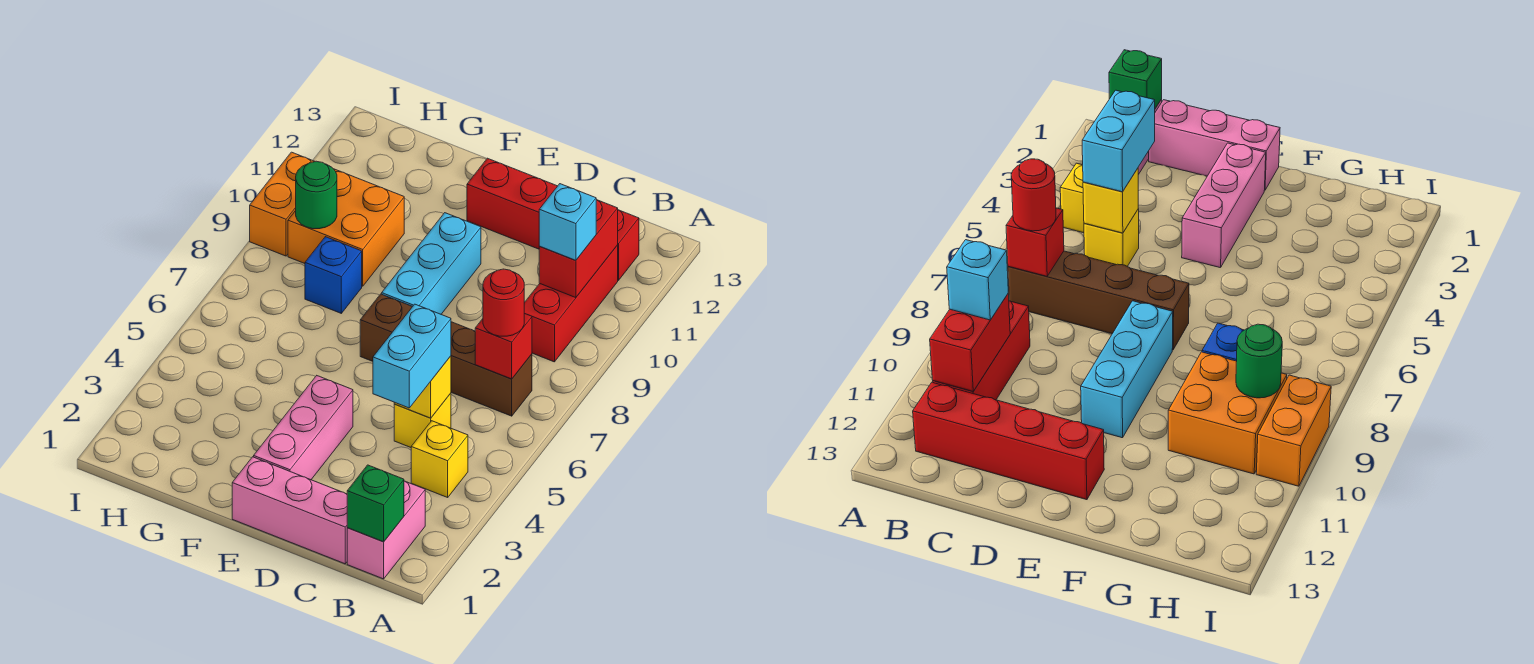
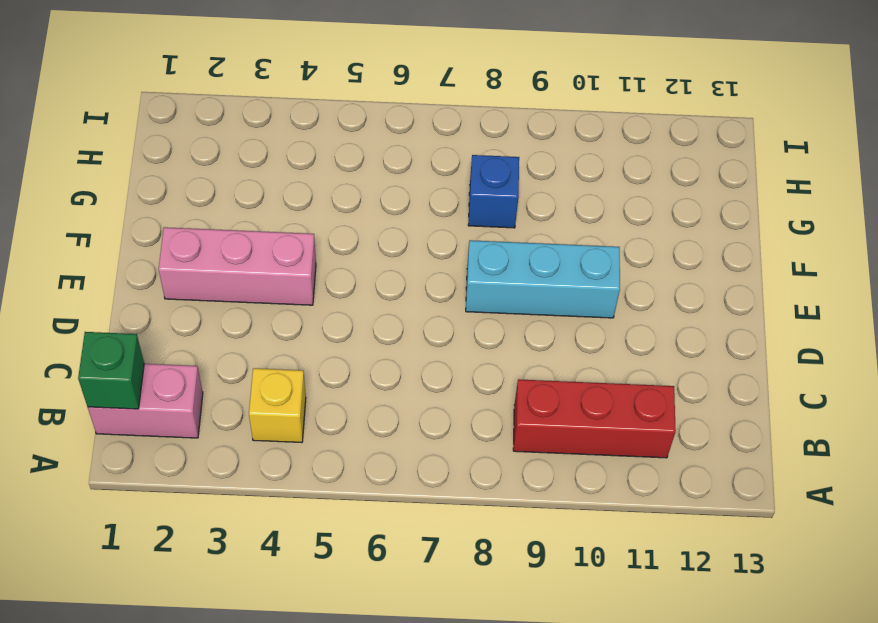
none -> brown 1x4 brick [360,294,532,416]
none -> red 1x4 brick [467,158,639,280]
none -> pink 1x3 brick [232,457,347,564]

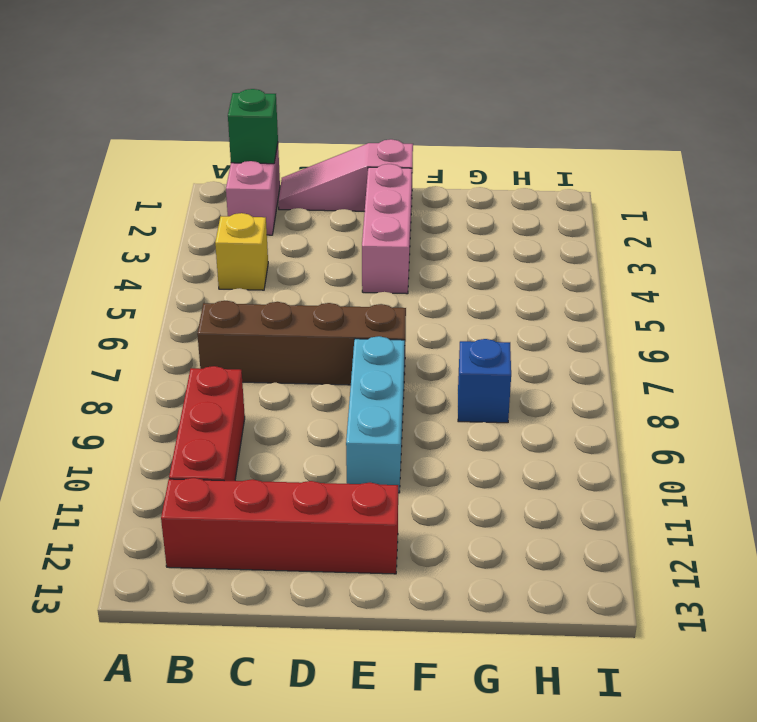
pink 1x3 slope [278,139,413,211] -> pink 1x3 brick [232,457,347,564]
none -> yellow 1x1 brick [394,393,451,447]
none -> orange 2x2 brick [288,169,404,286]
none -> orange 1x2 brick [250,152,315,256]

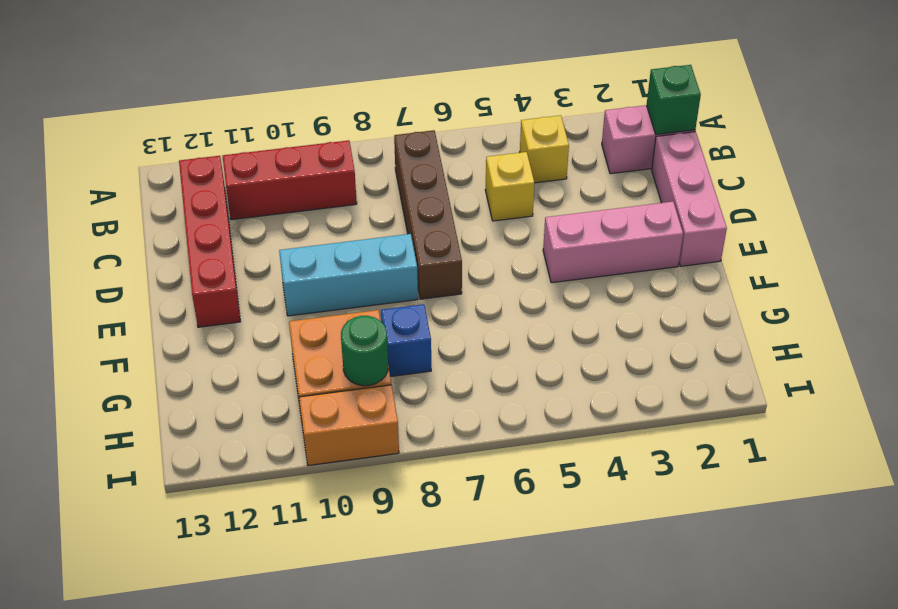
none -> red 1x1 brick [475,313,532,379]
none -> red 1x2 brick [539,200,618,298]
none -> yellow 1x1 brick [394,356,451,418]

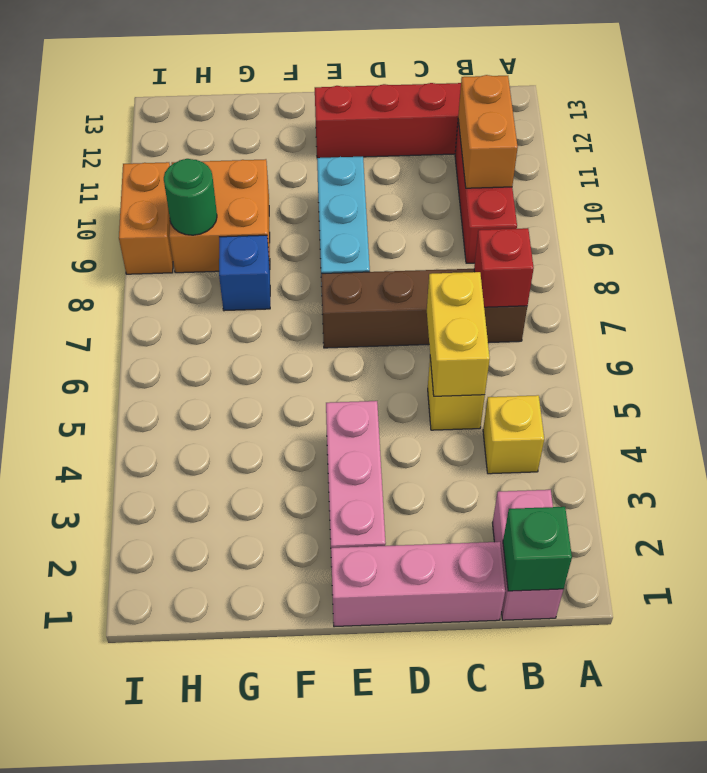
orange 1x2 brick [458,75,518,188] -> red 1x2 brick [539,200,618,298]
yellow 1x2 brick [427,272,490,396] -> yellow 1x1 brick [394,356,451,418]
none -> red 1x1 round brick [483,269,524,336]
none -> cyan 1x1 brick [539,184,596,261]
none -> cyan 1x2 brick [373,304,451,408]

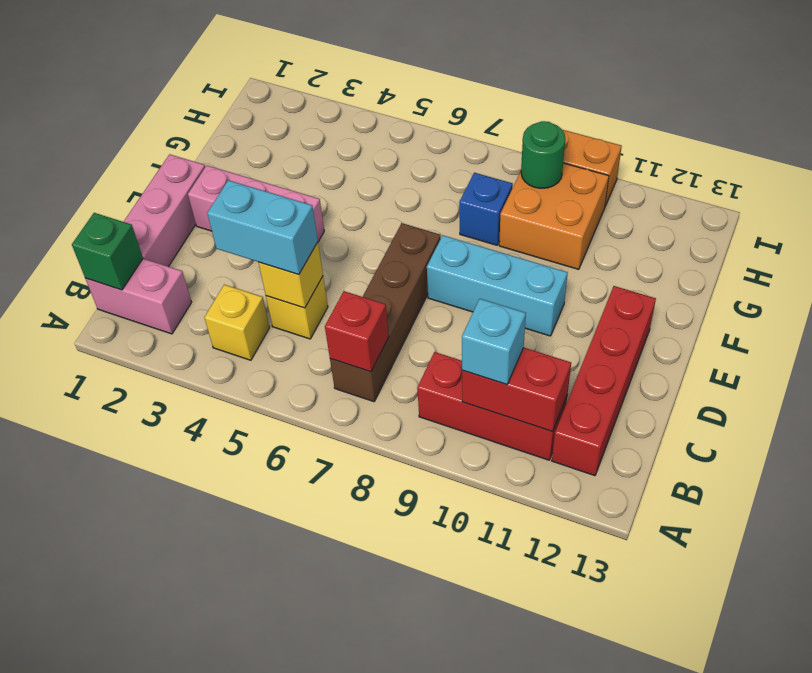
none -> red 1x1 round brick [483,269,524,336]

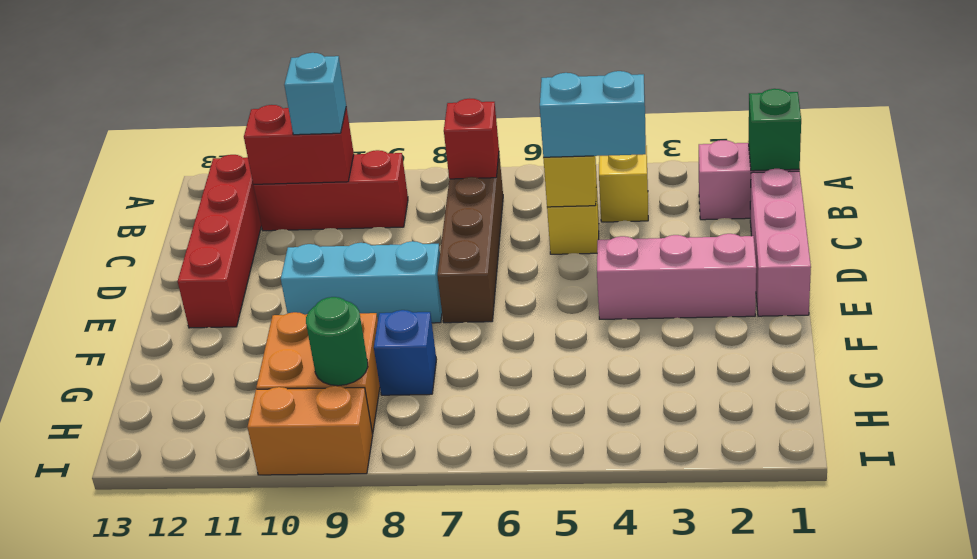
none -> red 1x1 round brick [483,269,524,336]

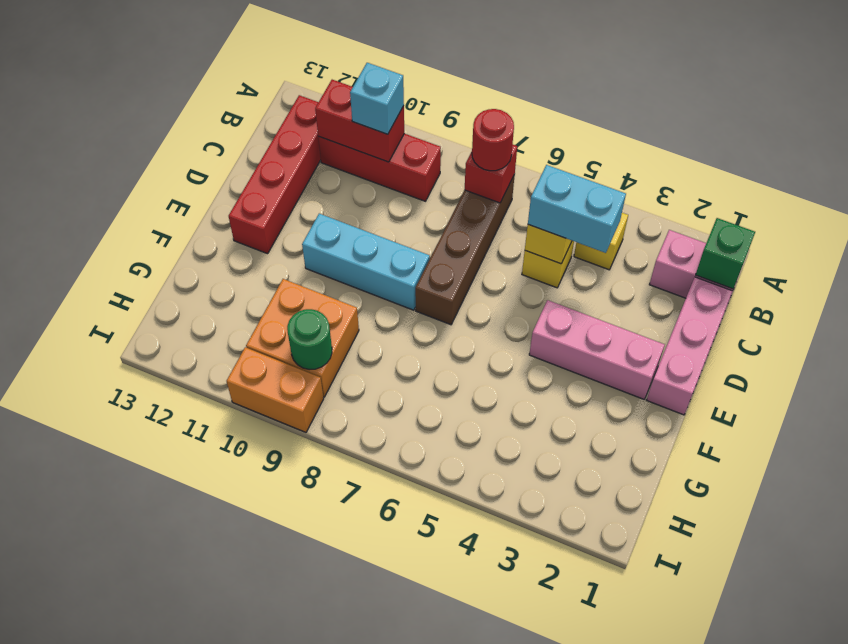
none -> blue 1x1 brick [305,237,362,313]

